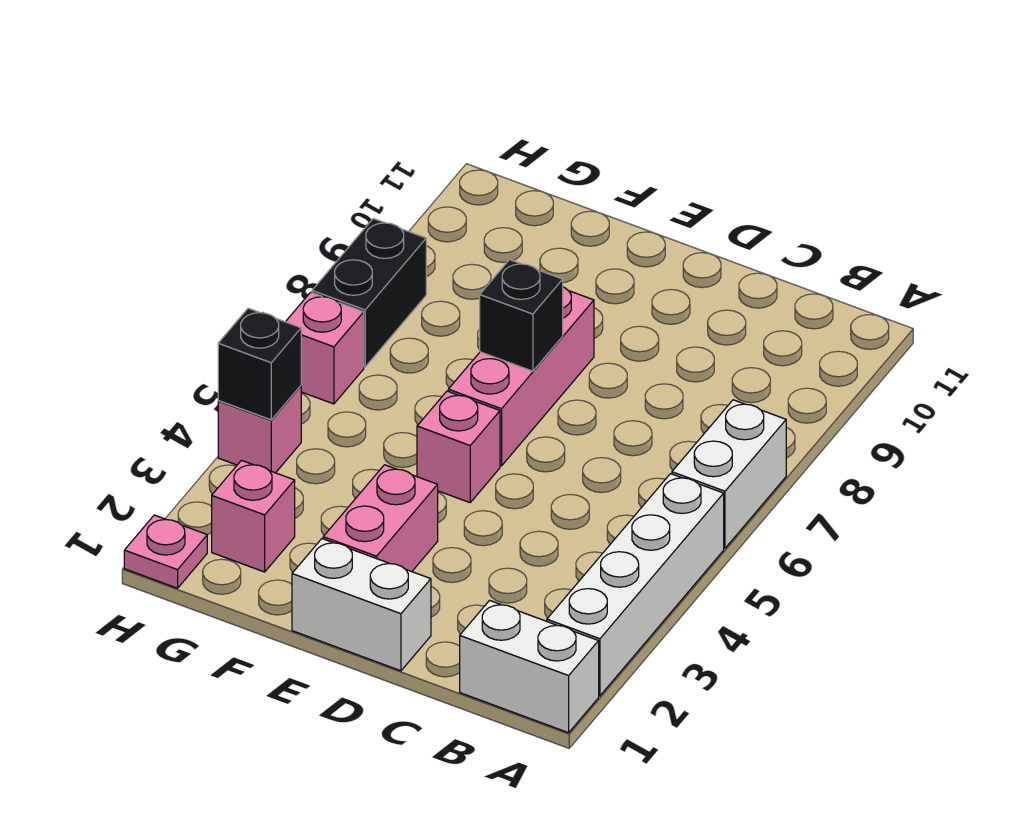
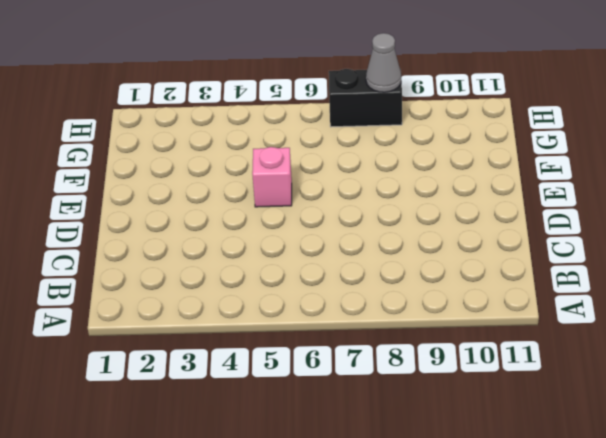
grey 1x1 cone [366,33,401,92] -> none
none -> white 1x2 brick [460,600,599,733]
none -> white 1x4 brick [547,474,724,696]
none -> white 1x2 brick [672,400,786,548]

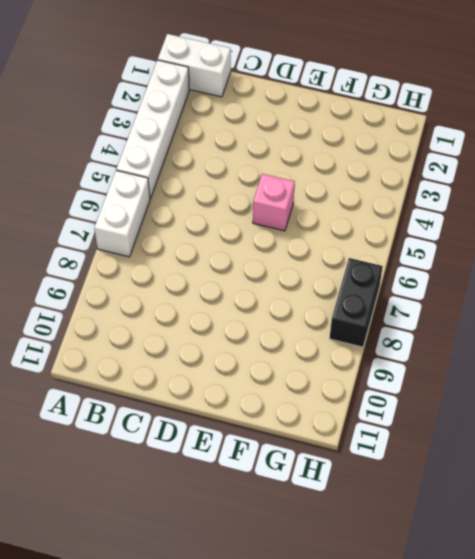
none -> white 1x2 brick [292,539,431,671]
none -> pink 1x2 brick [323,465,438,572]
none -> pink 1x3 brick [448,287,594,466]

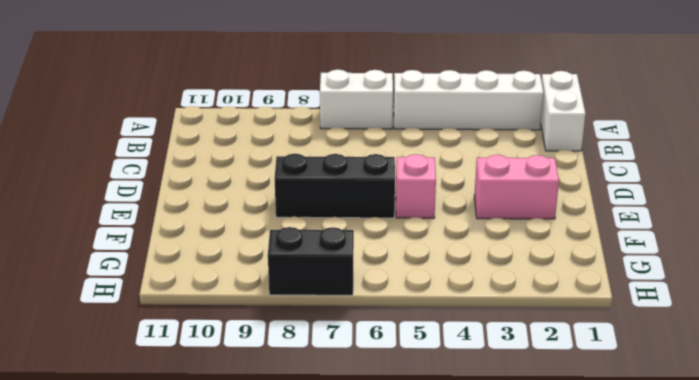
black 1x3 brick [275,154,395,218] -> pink 1x3 brick [448,287,594,466]
none -> white 1x2 brick [292,539,431,671]
none -> pink 1x1 brick [212,460,295,572]
none -> pink 1x1 plate [124,515,207,588]

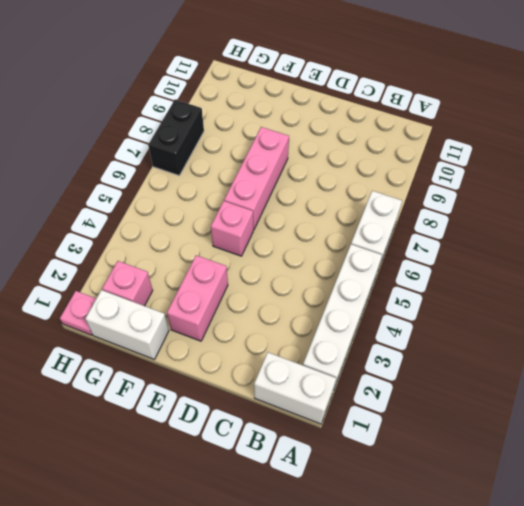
white 1x2 brick [85,290,169,359] -> white 1x2 brick moved to [292,539,431,671]
none -> pink 1x1 brick [218,386,301,473]
none -> pink 1x1 brick [286,292,364,404]
none -> black 1x1 brick [480,260,563,371]

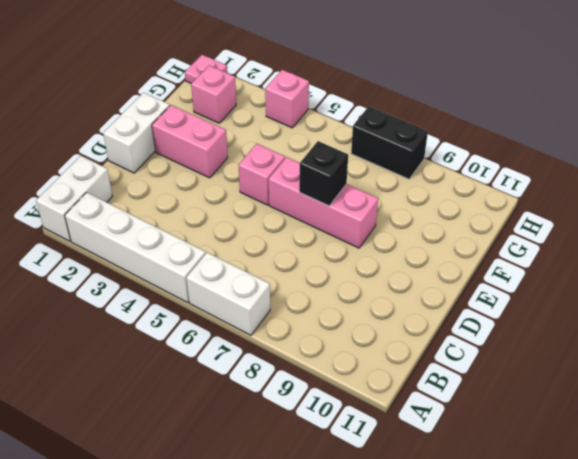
none -> pink 1x1 brick [286,292,364,404]
none -> black 1x1 brick [218,308,301,420]

